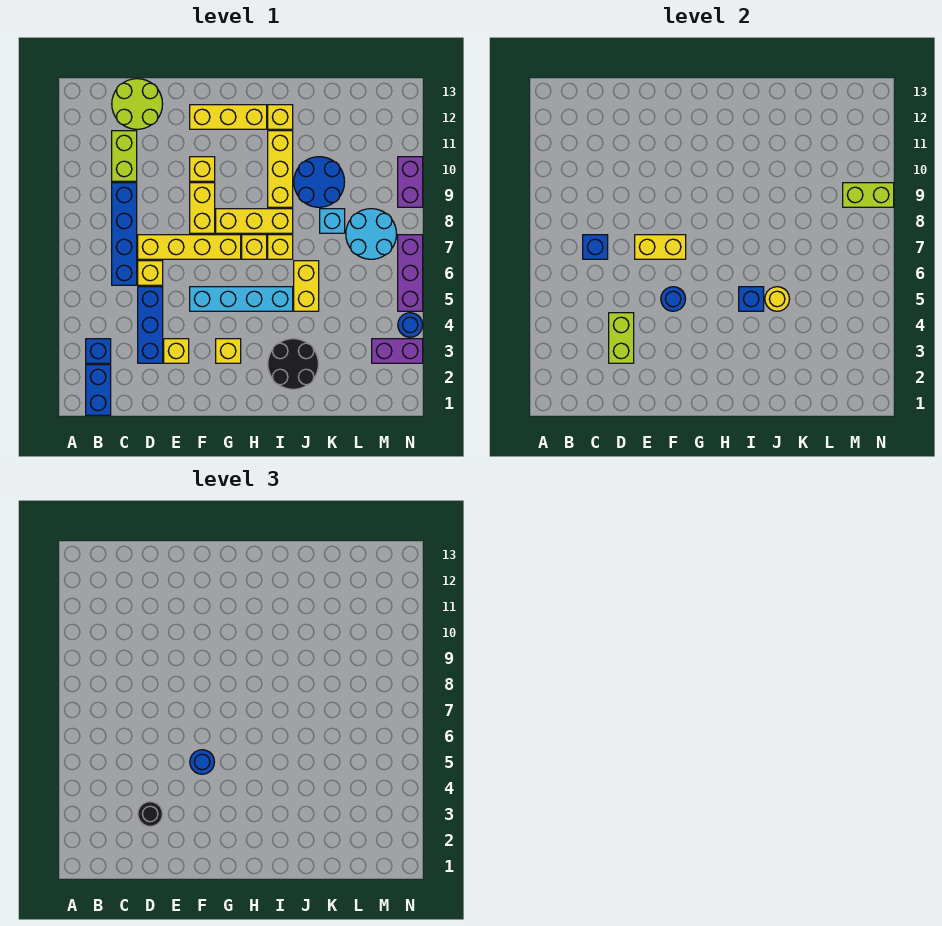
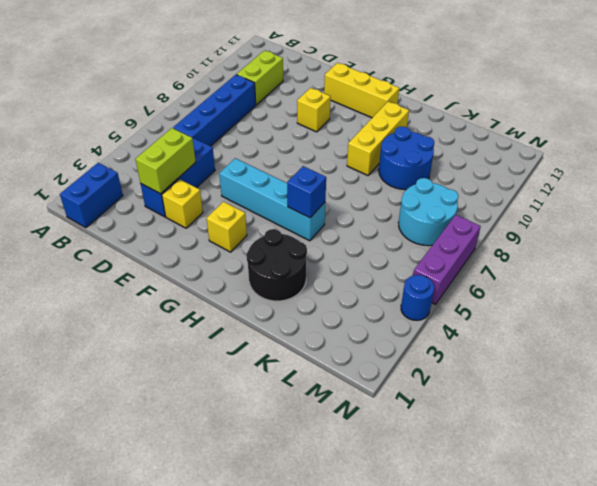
none -> blue 1x1 brick [86,339,111,363]
none -> lime 2x2 round brick [112,79,163,129]
none -> yellow 1x1 brick [138,261,163,285]
none -> yellow 1x4 brick [138,235,241,259]

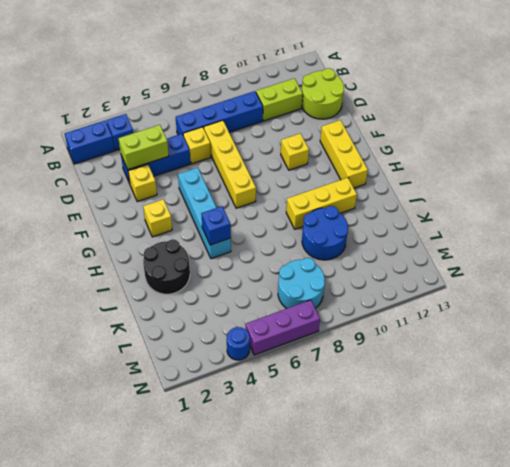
none -> yellow 1x2 brick [190,183,215,233]
none -> yellow 1x3 brick [216,209,293,233]
none -> yellow 1x1 brick [242,235,267,259]
none -> yellow 1x1 brick [268,235,293,259]

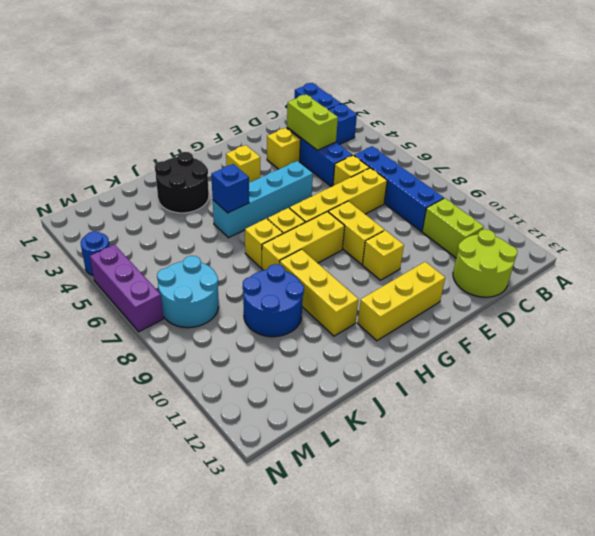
none -> yellow 1x1 brick [268,105,293,129]
none -> yellow 1x2 brick [294,261,319,311]
none -> cyan 1x1 brick [320,209,345,233]
none -> purple 1x2 brick [372,339,423,363]

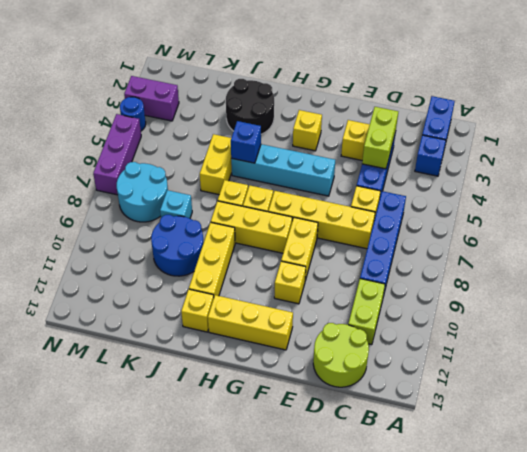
none -> purple 1x2 brick [398,157,423,207]
none -> blue 1x1 brick [583,235,608,259]
none -> yellow 1x2 brick [635,235,686,259]
none -> blue 1x1 round brick [661,287,685,311]

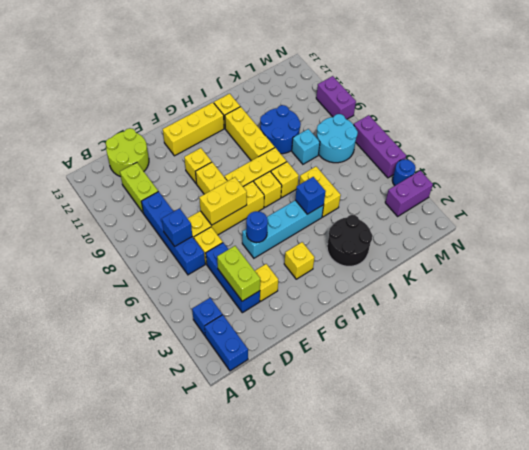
none -> yellow 1x1 round brick [765,287,789,311]
none -> lime 1x2 brick [843,183,894,207]
none -> black 1x1 round brick [138,802,162,826]
none -> blue 1x1 round brick [190,750,214,774]

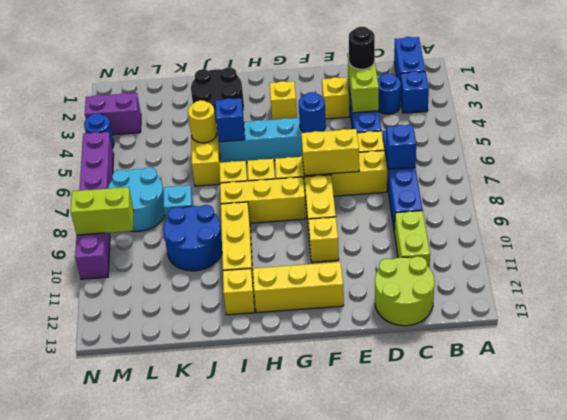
blue 1x1 round brick [377,73,401,114] -> blue 1x1 round brick moved to [190,750,214,774]

